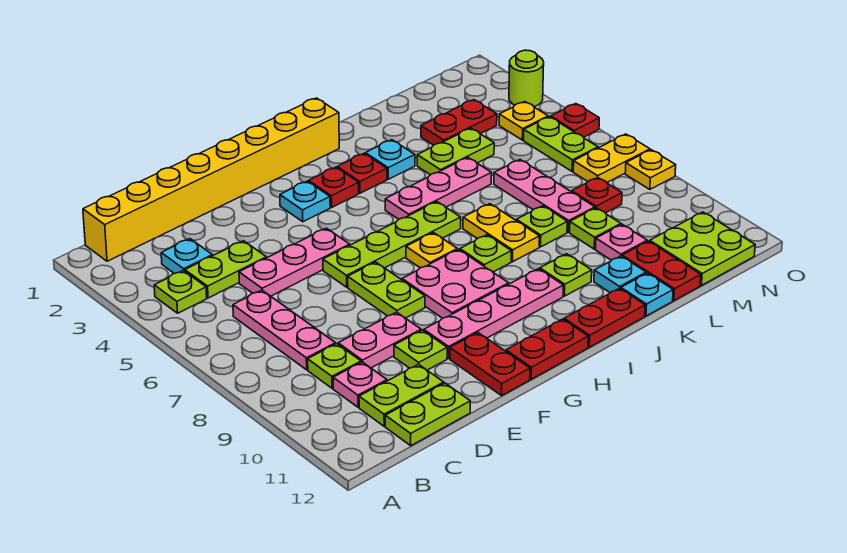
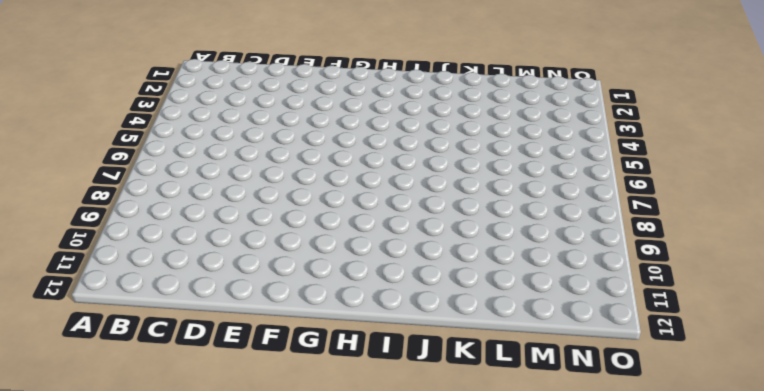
none -> yellow 1x8 brick [83,98,339,261]
none -> lime 1x1 plate [154,270,207,313]
none -> cyan 1x1 plate [161,239,213,274]
none -> lime 1x2 plate [185,241,266,298]

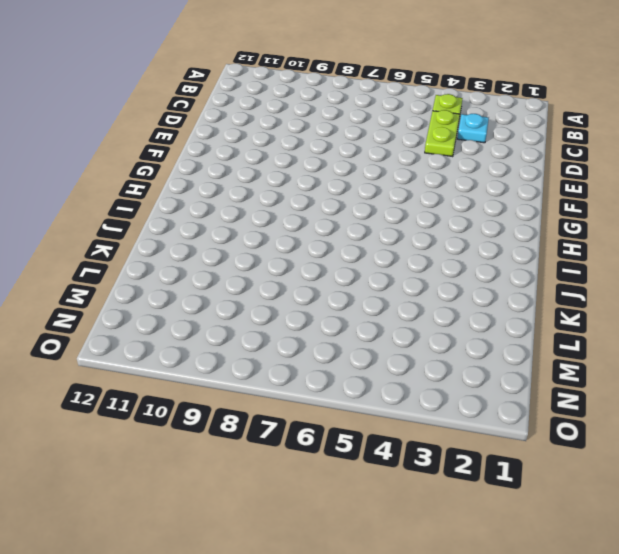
none -> yellow 1x8 brick [83,98,339,261]
none -> pink 1x3 plate [233,290,335,370]
none -> lime 1x1 plate [308,344,361,388]
none -> pink 1x1 plate [333,362,387,407]

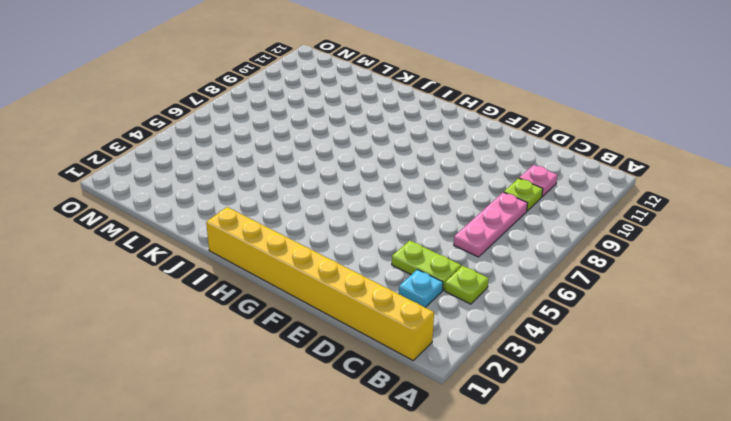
none -> lime 1x2 plate [359,364,444,426]
none -> lime 1x2 plate [385,383,470,446]
none -> pink 1x3 plate [239,228,350,296]
none -> pink 1x2 plate [338,312,421,368]

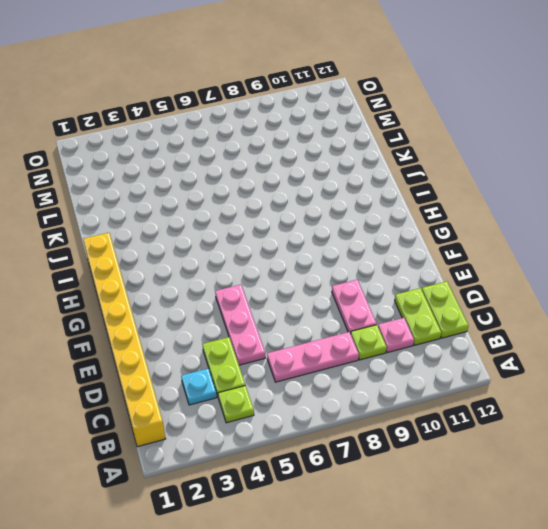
none -> lime 1x1 plate [394,330,447,370]
none -> lime 1x4 plate [323,202,461,287]
none -> lime 1x2 plate [348,262,425,318]
none -> pink 1x4 plate [424,269,563,358]

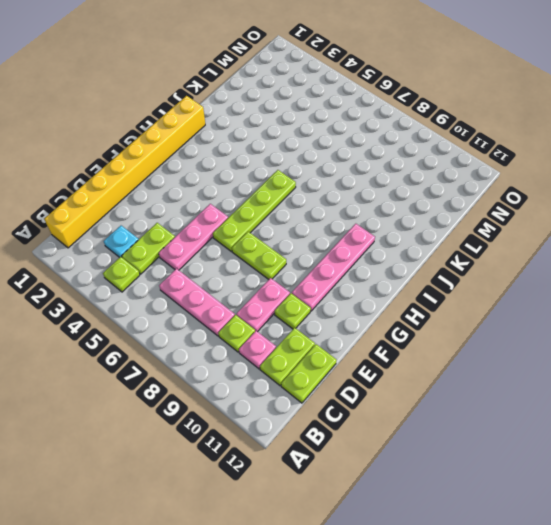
none -> red 1x2 plate [450,333,530,396]
none -> cyan 1x1 plate [280,181,330,222]
none -> pink 2x2 plate [402,249,509,318]
none -> red 1x2 plate [506,319,588,379]

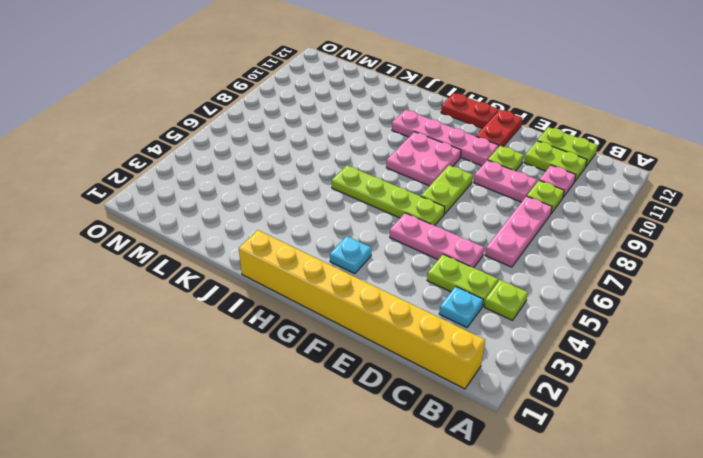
none -> red 1x1 plate [309,167,359,207]
none -> yellow 1x1 plate [406,233,457,268]
none -> red 1x1 plate [337,154,387,193]
none -> pink 1x3 plate [385,158,491,219]

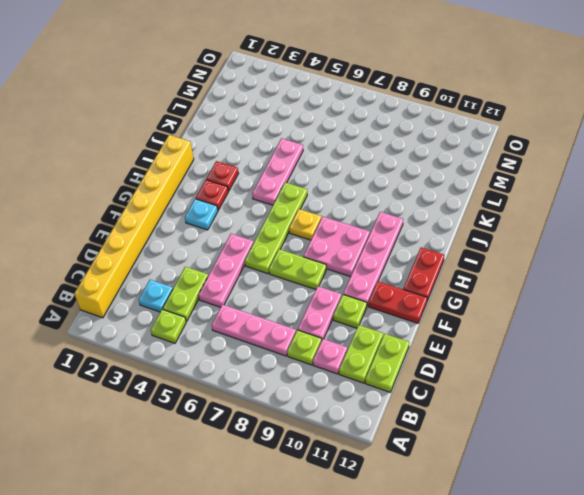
none -> lime 1x1 plate [460,235,511,272]
none -> red 1x2 plate [564,288,645,347]
none -> cyan 1x1 plate [365,140,415,179]
none -> yellow 1x2 plate [463,204,540,262]

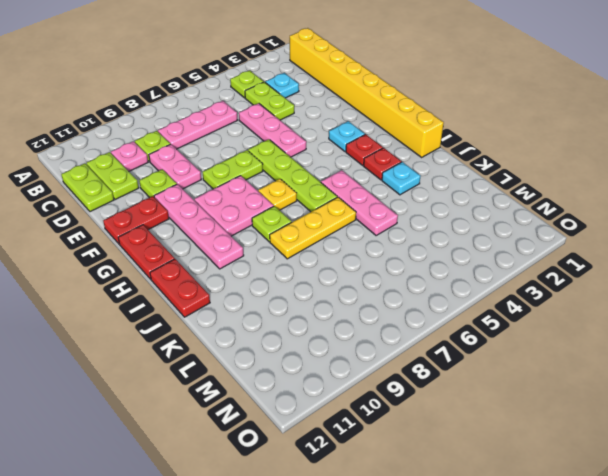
yellow 1x3 plate [270,197,356,259] -> yellow 1x2 plate [463,204,540,262]
none -> lime 1x1 plate [540,254,592,296]
none -> lime 1x2 plate [417,128,494,175]
none -> lime 1x1 plate [517,206,567,247]
none -> cyan 1x1 plate [594,256,646,293]

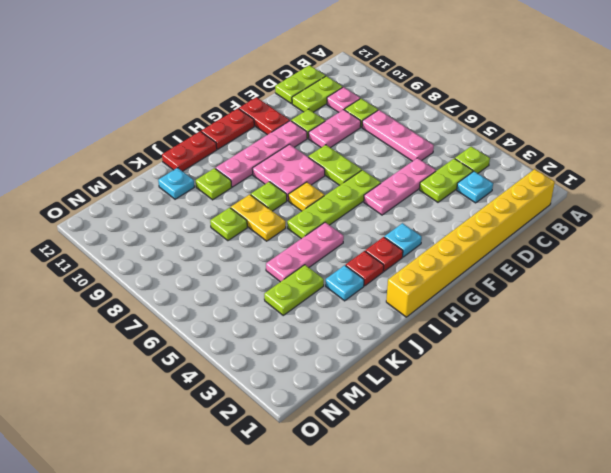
none -> cyan 1x1 plate [621,273,673,316]
none -> red 1x2 plate [421,100,497,145]
none -> pink 1x3 plate [494,160,595,232]
none -> lime 1x1 plate [570,208,621,249]

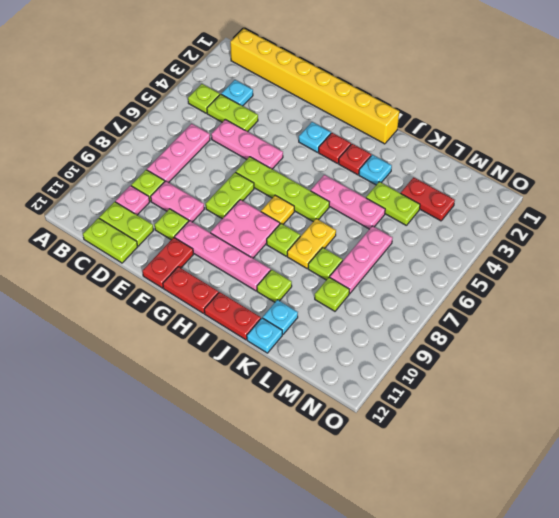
none -> pink 1x1 plate [596,224,647,260]
none -> red 1x2 plate [622,241,701,301]
none -> red 1x1 plate [572,177,622,213]
none -> lime 2x2 plate [650,212,755,285]

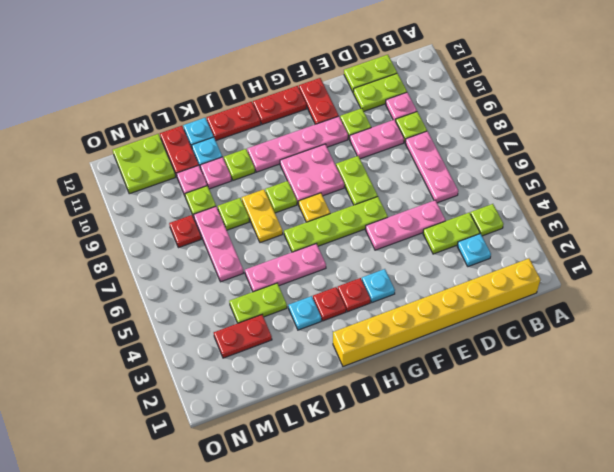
pink 1x1 plate [200,157,232,189] -> none
none -> yellow 1x1 plate [499,102,548,140]
none -> lime 1x2 plate [524,117,598,171]
none -> yellow 1x2 plate [573,134,650,182]
none -> lime 1x1 round brick [509,50,544,106]

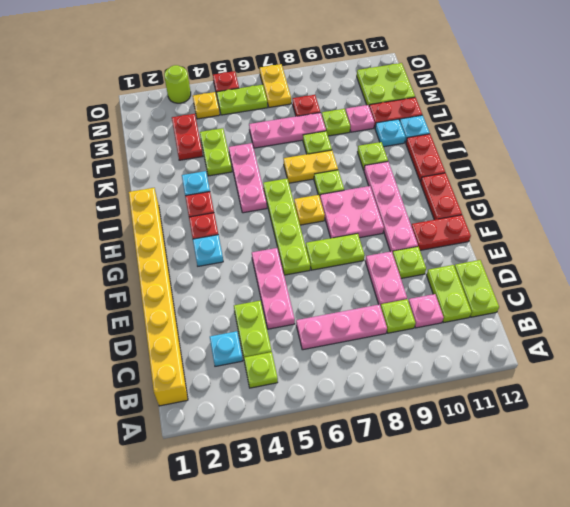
none -> yellow 1x1 plate [625,150,676,189]

